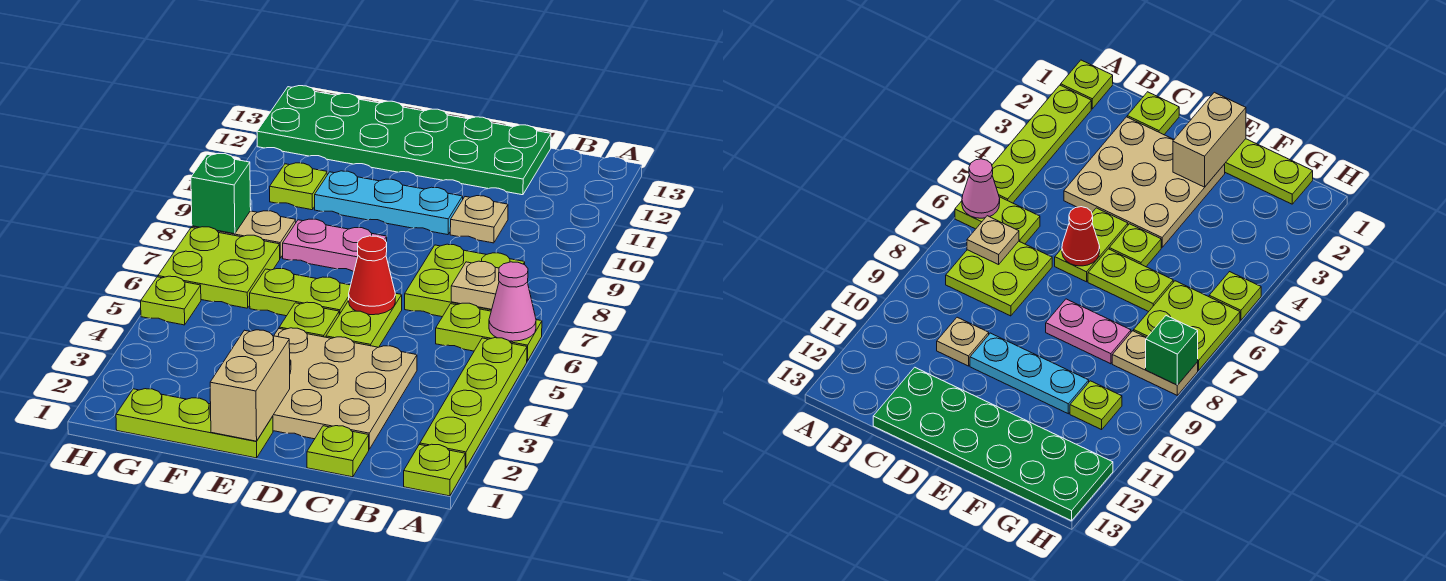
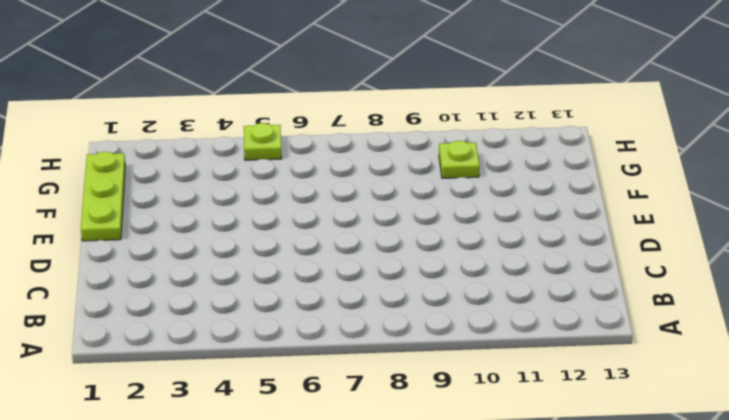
none -> lime 1x1 plate [404,444,465,496]
none -> lime 1x4 plate [420,338,527,468]
none -> lime 1x2 plate [436,303,542,361]

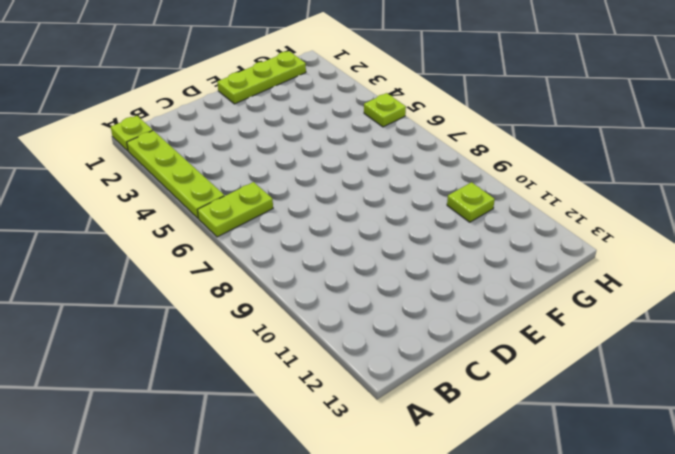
none -> lime 2x2 plate [405,244,525,317]
none -> lime 1x1 plate [307,426,369,477]
none -> tan 3x3 plate [273,328,417,449]

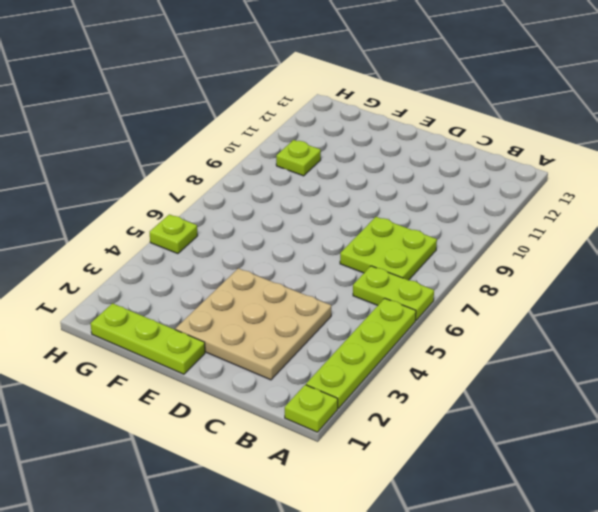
none -> lime 1x1 plate [307,426,369,477]
none -> tan 1x1 plate [450,196,508,243]
none -> green 2x6 plate [257,86,551,195]

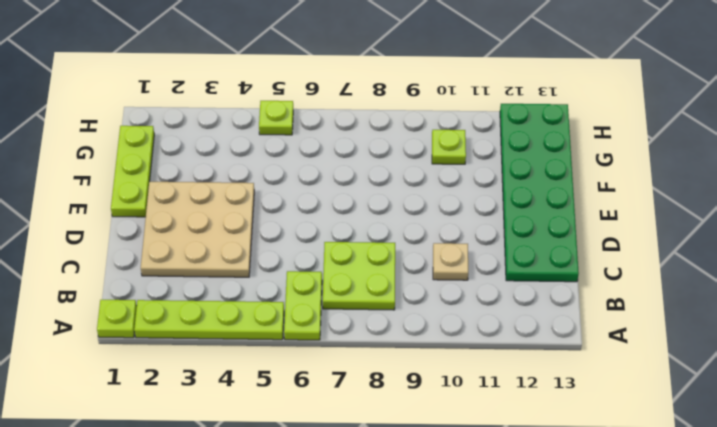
none -> lime 1x1 plate [307,426,369,477]
none -> lime 1x2 plate [326,293,402,347]
none -> cyan 1x3 plate [315,171,463,235]

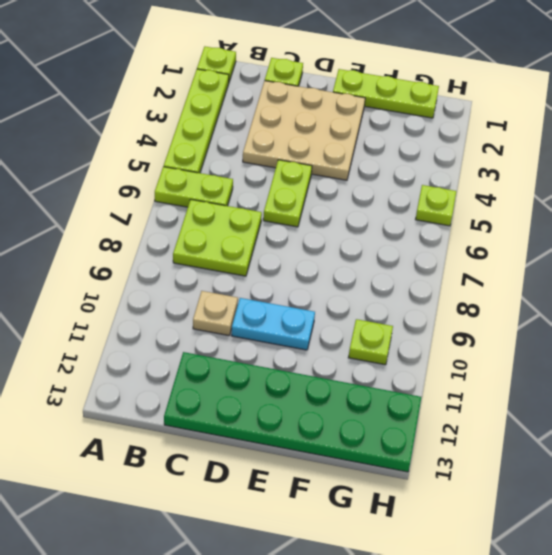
cyan 1x2 plate [231,298,315,350] -> cyan 1x3 plate [315,171,463,235]
none -> lime 1x1 plate [279,302,339,337]
none -> lime 1x2 plate [250,269,351,316]
none -> pink 1x2 plate [283,219,387,272]

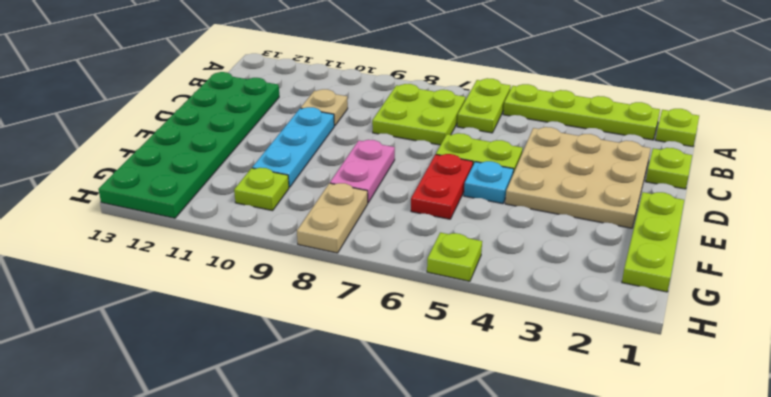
cyan 1x1 plate [464,161,513,204] -> lime 1x1 plate [279,302,339,337]
red 1x2 plate [411,154,473,219] -> lime 1x2 plate [250,269,351,316]
none -> lime 2x2 plate [158,227,280,308]
none -> pink 1x1 cone [489,262,536,341]
none -> tan 1x1 plate [451,261,499,309]

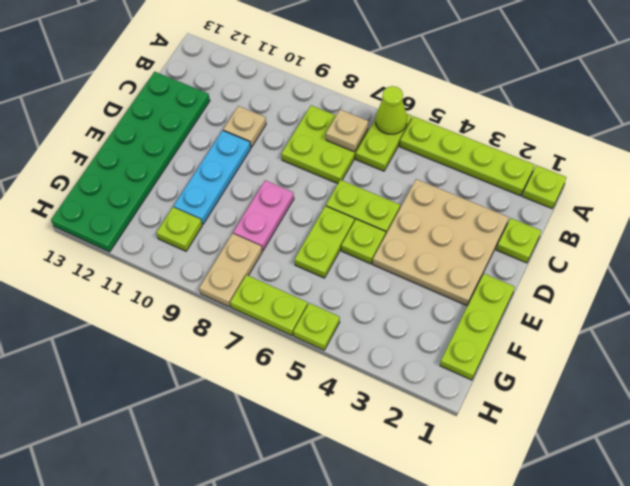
lime 1x1 cone [376,86,407,134] -> pink 1x1 cone [489,262,536,341]
lime 1x2 plate [230,275,308,335] -> lime 2x2 plate [158,227,280,308]
none -> red 1x1 cone [349,236,395,315]
none -> tan 1x2 brick [210,330,290,441]
none -> green 1x1 brick [191,154,251,234]

